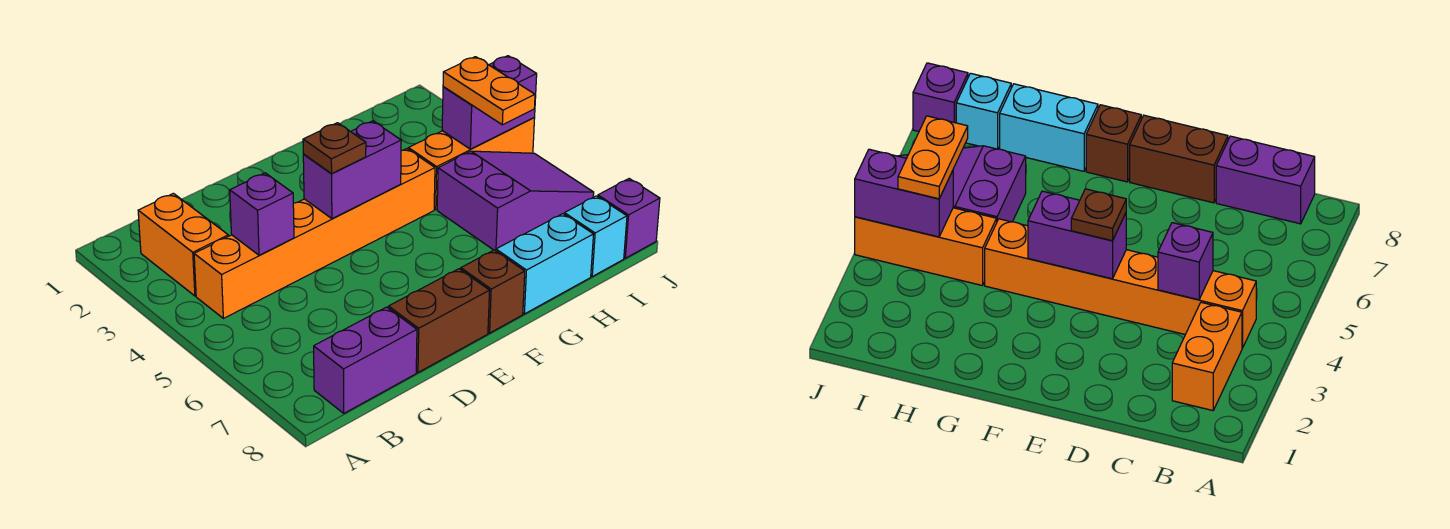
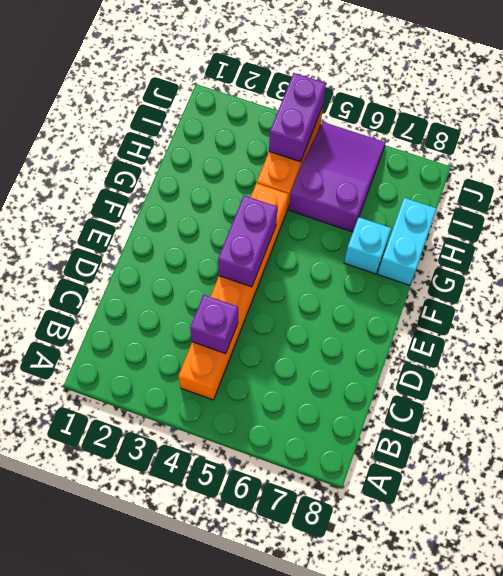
cyan 1x1 brick [344,217,391,274] -> cyan 1x1 brick moved to [564,196,627,276]
none -> orange 1x2 brick [138,193,228,296]
none -> purple 1x2 brick [314,307,417,413]
none -> brown 1x2 brick [389,269,490,372]

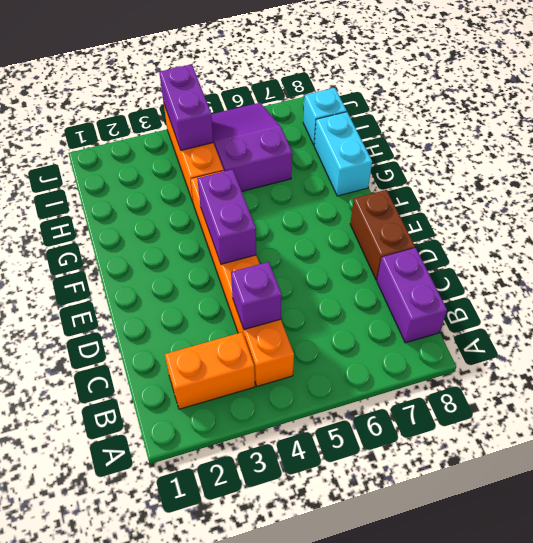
none -> brown 1x1 brick [461,250,525,333]
none -> purple 1x1 brick [598,179,660,258]
none -> brown 1x1 plate [303,123,366,174]

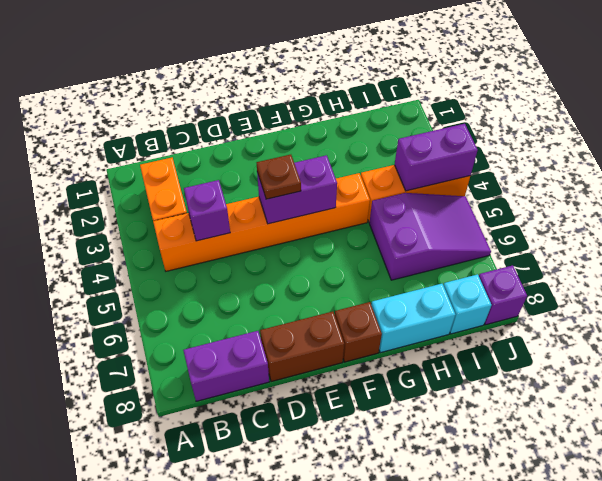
none -> orange 1x2 plate [443,57,535,125]

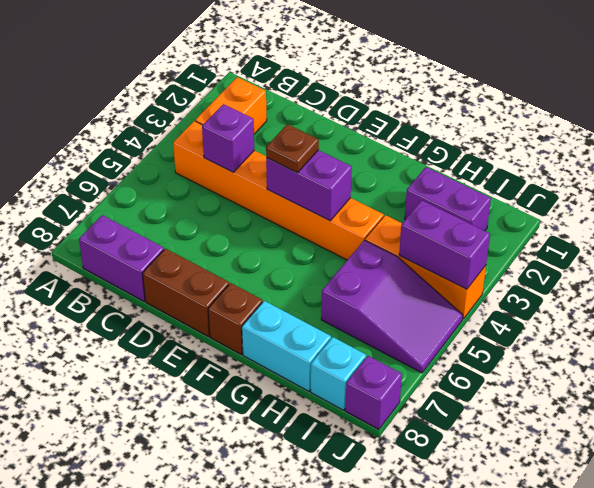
purple 1x2 brick [405,167,491,231] -> none
none -> orange 1x2 plate [443,57,535,125]

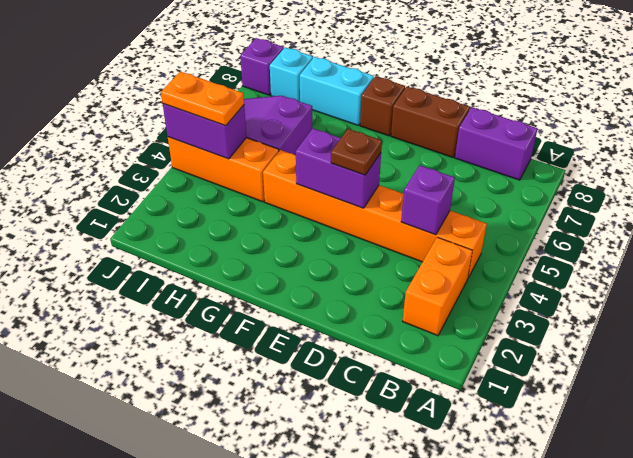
orange 1x2 plate [161,72,244,126] -> orange 1x2 plate turned to [443,57,535,125]

